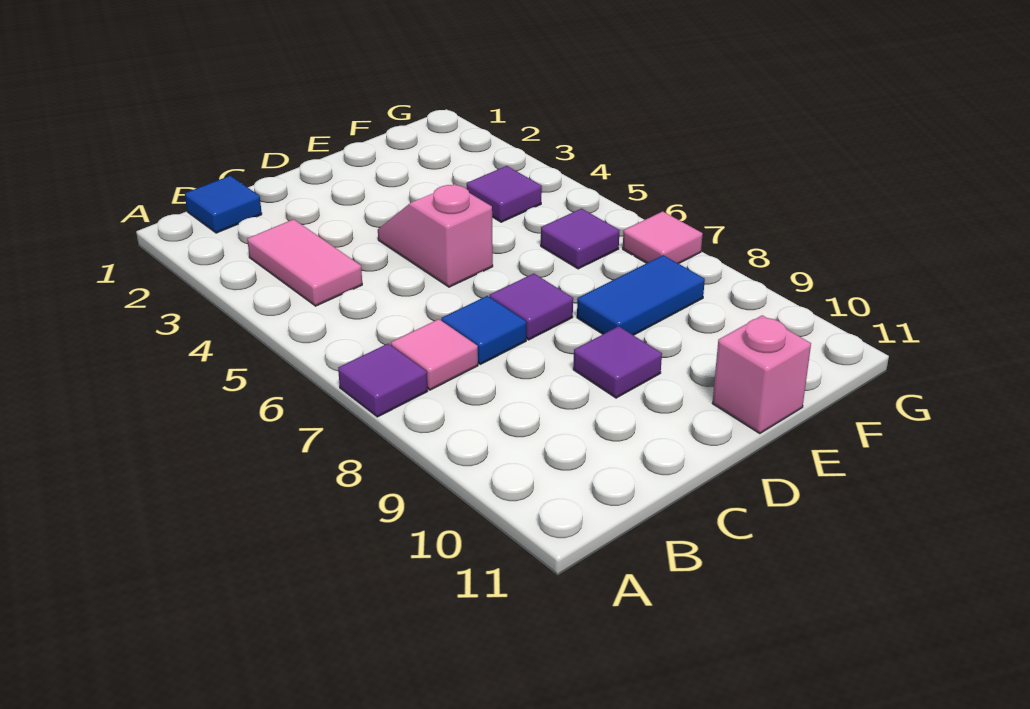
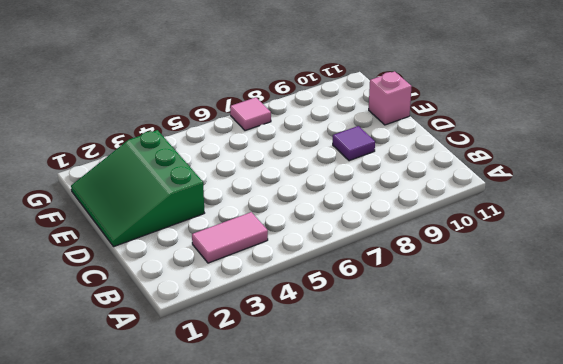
green 3x3 slope [71,130,204,247] -> none
none -> purple 1x1 tile [338,343,428,417]
none -> blue 1x1 tile [185,176,262,233]
none -> pink 1x1 tile [391,319,478,390]

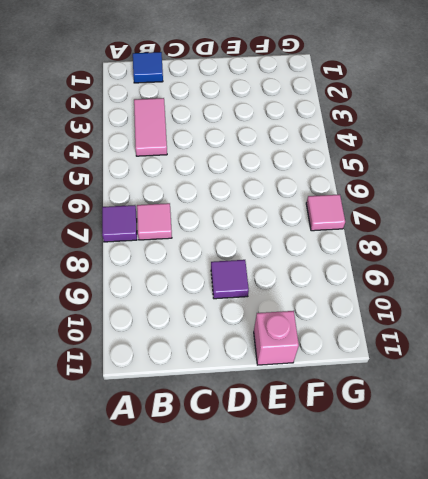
none -> blue 1x1 tile [441,296,526,364]
none -> pink 1x2 slope [378,184,493,287]
none -> purple 1x1 tile [490,273,573,340]

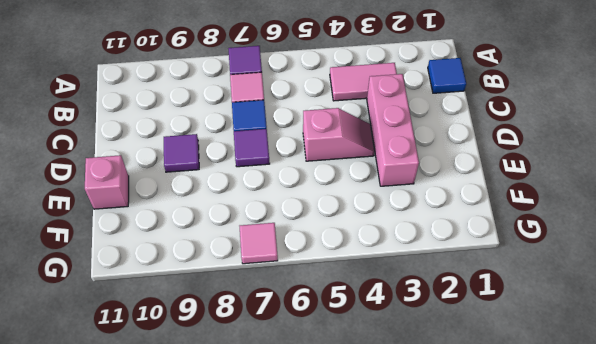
pink 1x3 brick [367,74,419,186] -> none
none -> blue 1x2 tile [577,255,705,335]
none -> purple 1x1 tile [467,166,542,222]
none -> purple 1x1 tile [541,209,620,269]

